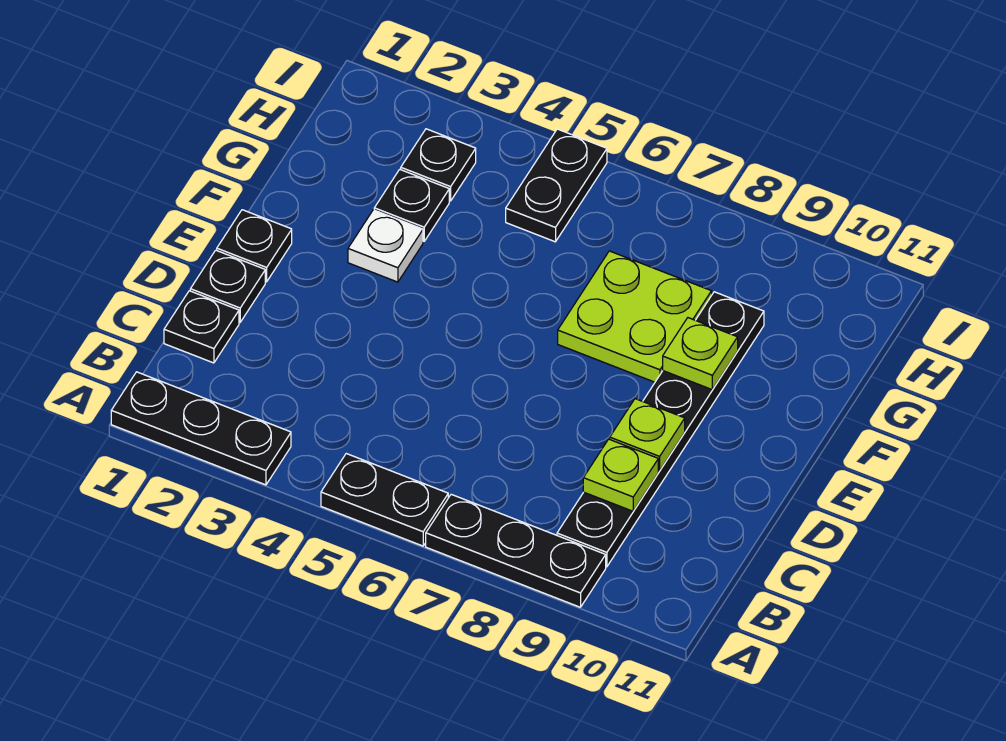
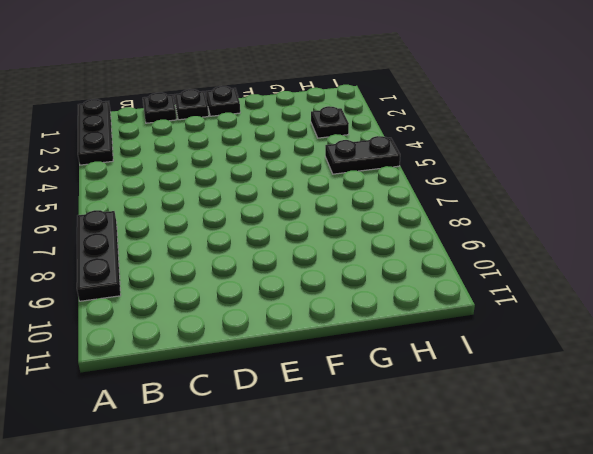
none -> black 1x2 plate [321,454,448,546]
none -> black 1x6 plate [557,292,764,567]
none -> white 1x1 plate [348,210,423,282]

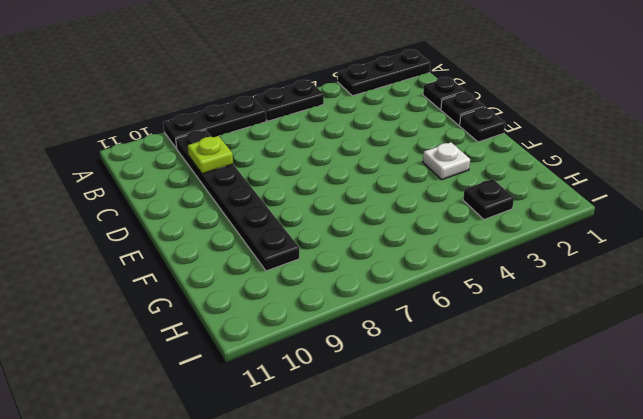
none -> lime 2x2 plate [558,251,712,382]
none -> black 1x1 plate [374,169,449,241]
none -> black 1x2 plate [506,129,607,242]

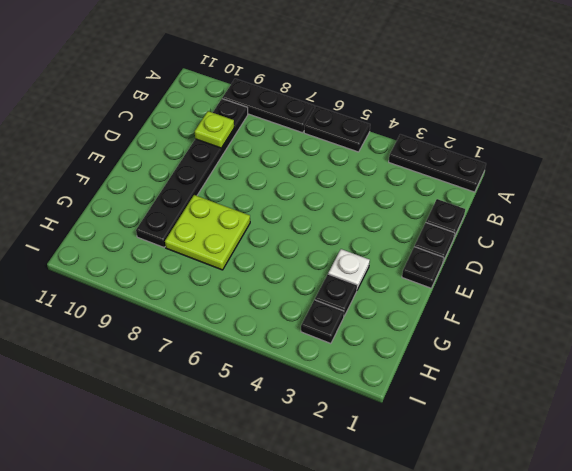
none -> black 1x2 plate [506,129,607,242]
none -> lime 1x1 plate [610,399,685,471]
none -> lime 1x1 plate [663,318,738,390]

